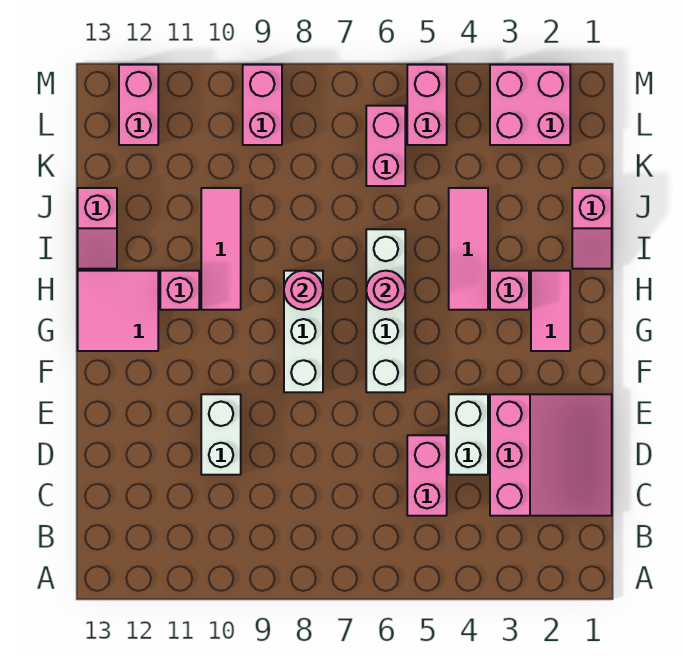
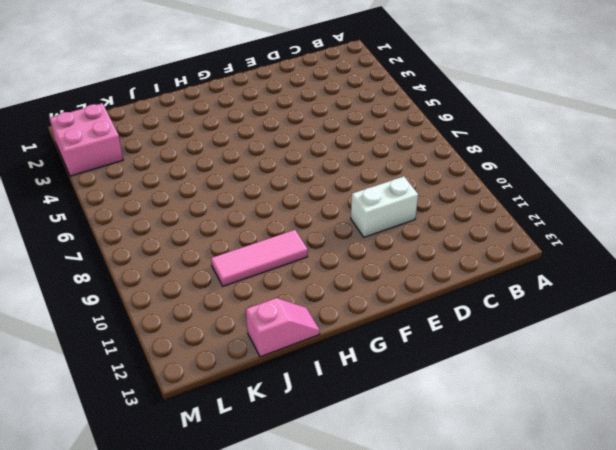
none -> pink 3x3 slope [490,394,612,516]
none -> pink 1x2 brick [407,435,447,516]
none -> white 1x2 brick [449,394,488,475]

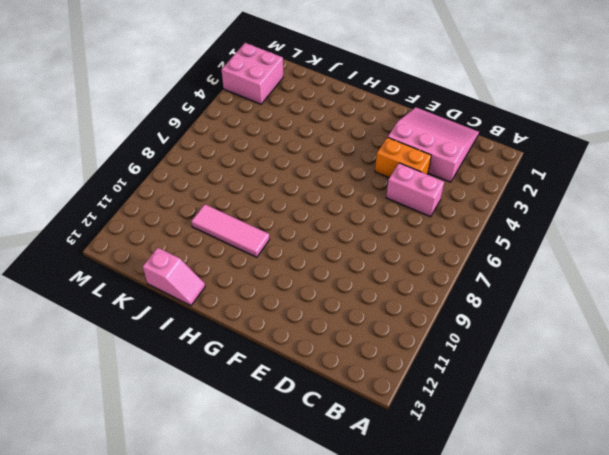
orange 1x2 brick [375,137,431,178] -> white 1x2 brick [449,394,488,475]
none -> white 1x2 brick [201,394,241,475]
none -> white 1x4 brick [366,229,405,392]
none -> white 1x3 brick [284,271,323,392]

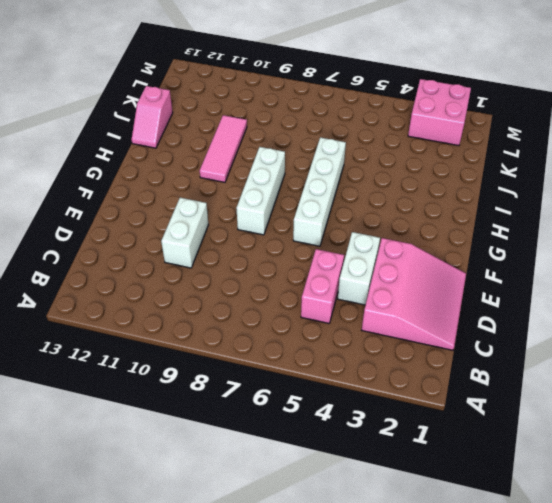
none -> pink 1x2 tile [531,271,570,351]
none -> pink 2x2 tile [78,271,158,351]
none -> pink 1x1 brick [490,271,529,310]

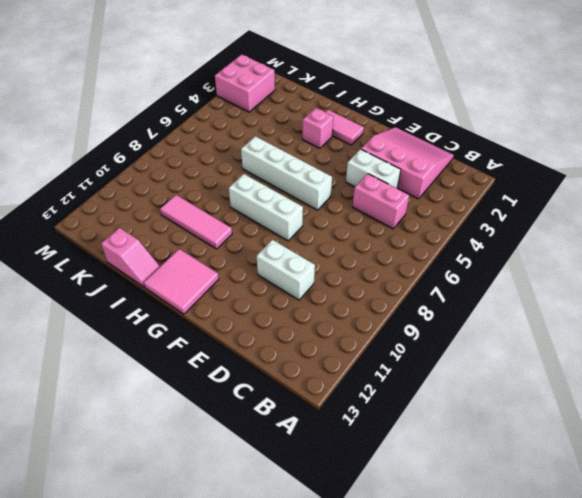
none -> pink 1x3 tile [449,188,488,310]
none -> pink 1x1 brick [160,271,199,310]
none -> pink 1x2 slope [572,188,612,269]

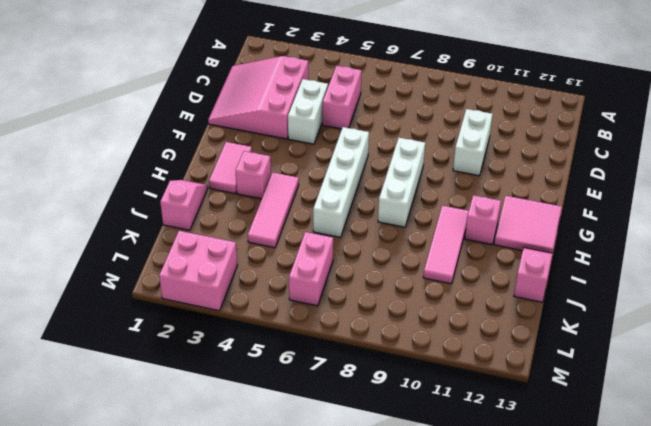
none -> pink 1x2 brick [407,65,447,145]
none -> pink 1x2 brick [243,65,282,145]
none -> pink 1x2 brick [119,65,158,145]

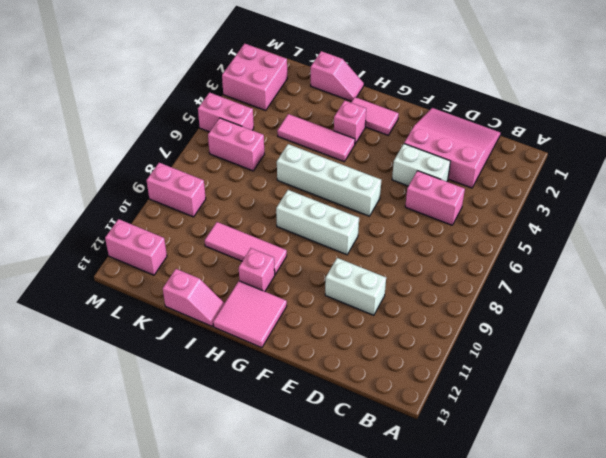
none -> pink 1x1 round brick [366,271,405,310]
none -> pink 1x1 round brick [284,271,323,310]

